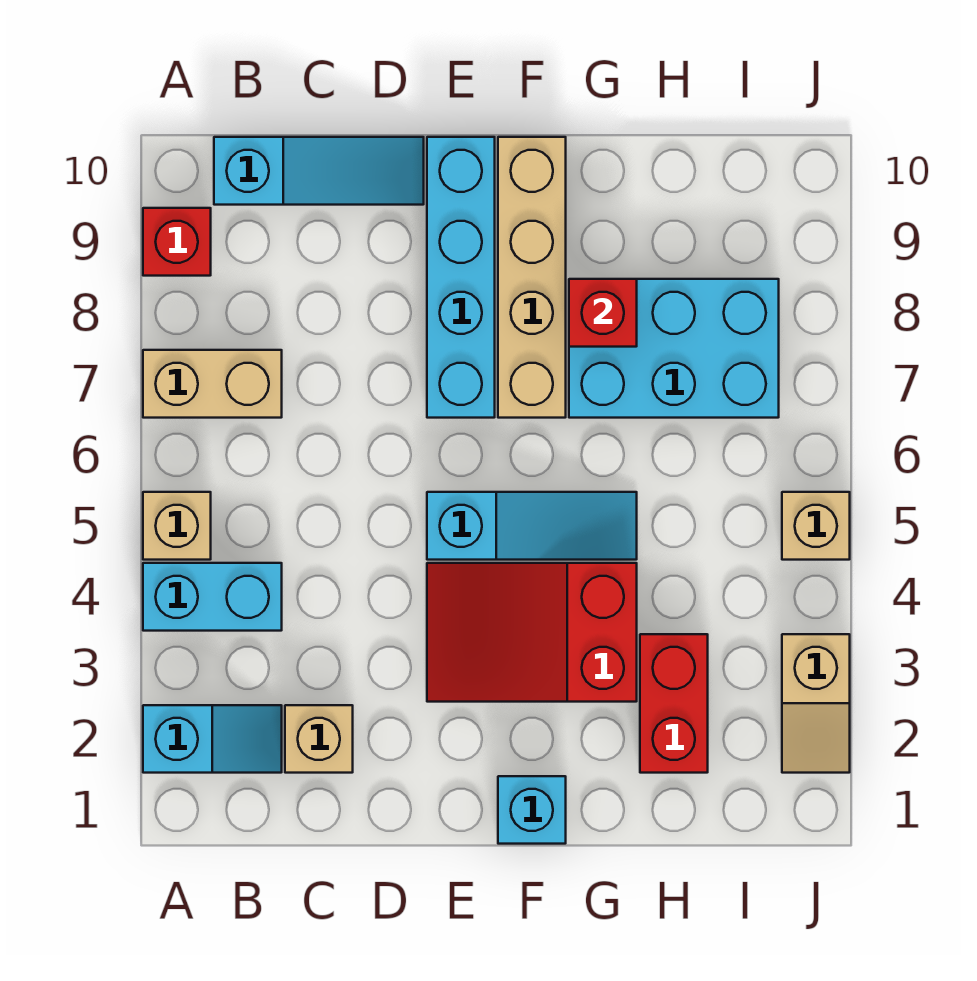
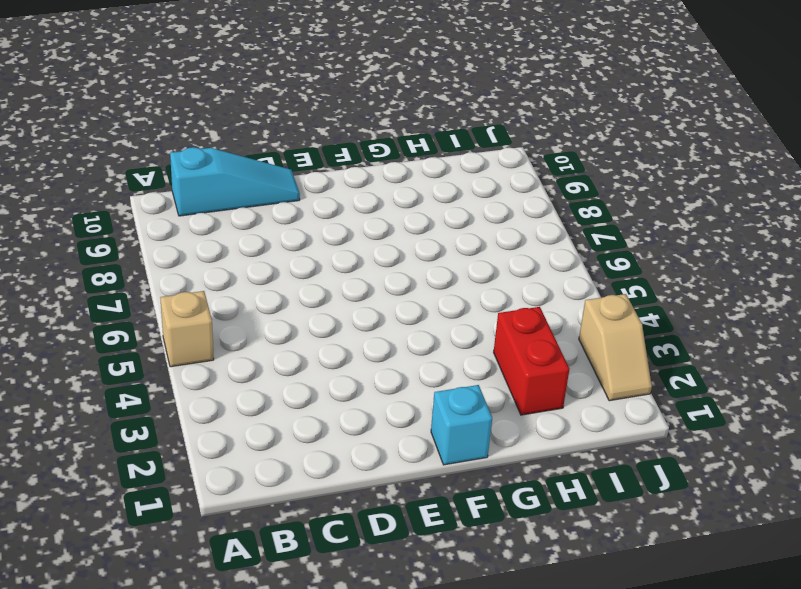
none -> cyan 1x2 slope [143,705,282,773]
none -> cyan 1x2 brick [143,563,282,631]
none -> tan 1x2 brick [143,350,282,418]

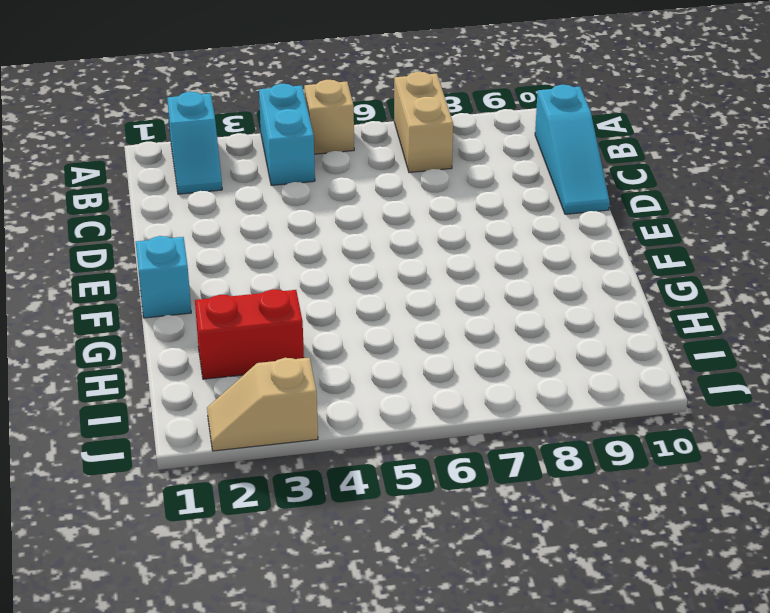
none -> red 1x1 brick [143,208,211,276]
none -> tan 1x1 brick [285,705,353,773]
none -> red 2x3 slope [427,563,637,702]

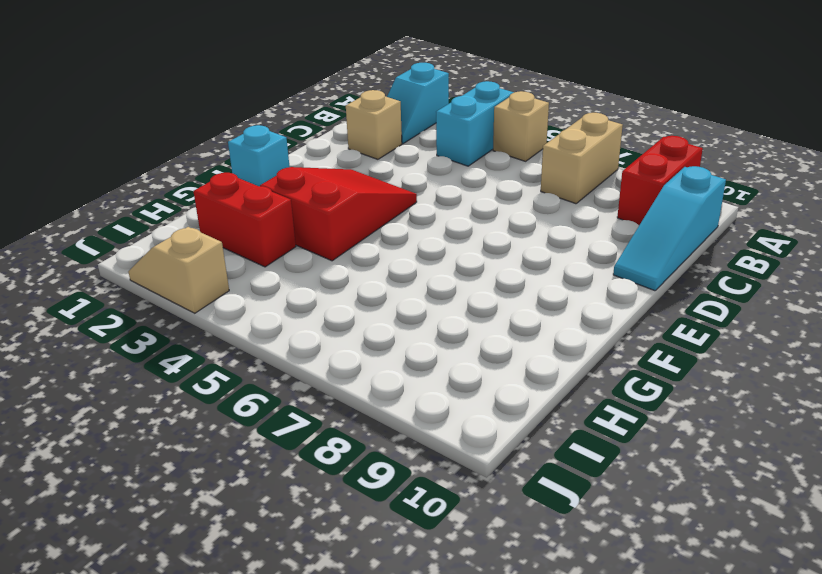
red 1x2 brick [617,136,703,225] -> red 1x1 brick [143,208,211,276]
none -> cyan 1x3 slope [427,492,637,560]
none -> cyan 1x4 brick [427,137,495,418]
none -> tan 1x4 brick [498,137,566,418]

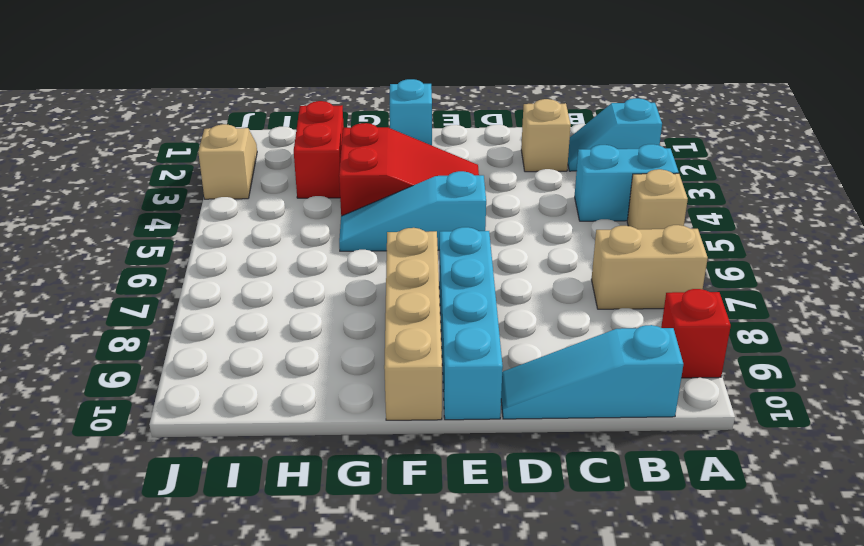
none -> cyan 2x3 brick [569,279,779,418]
none -> tan 1x1 brick [782,492,850,560]
none -> red 1x1 brick [569,279,637,347]

